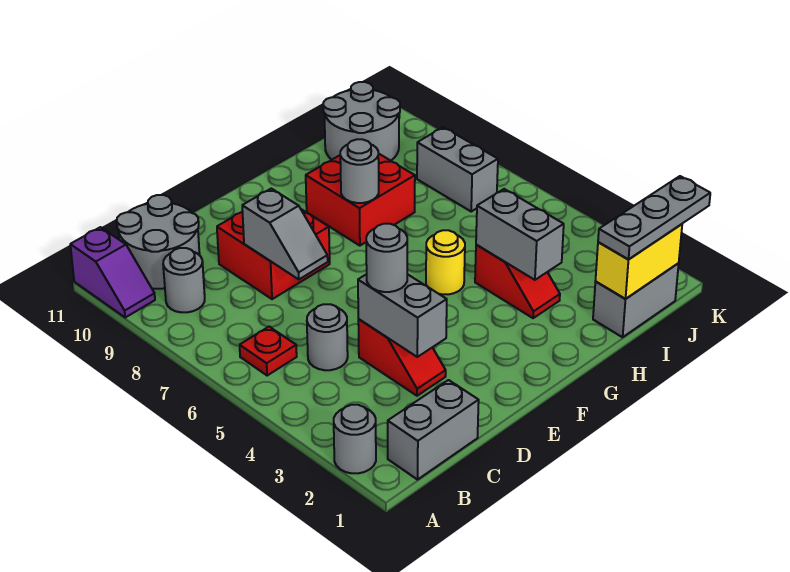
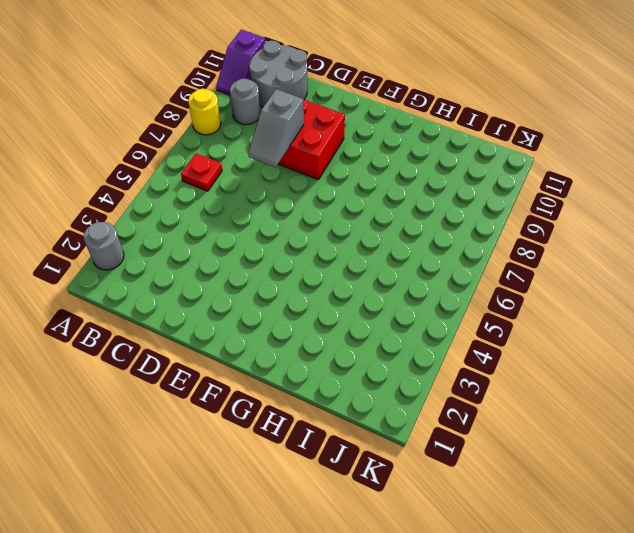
yellow 1x1 round brick [188,89,221,135] -> yellow 1x1 round brick moved to [426,230,465,294]
none -> grey 1x2 brick [388,380,479,480]
none -> grey 1x1 round brick [307,304,348,370]
none -> red 1x2 slope [358,319,446,396]

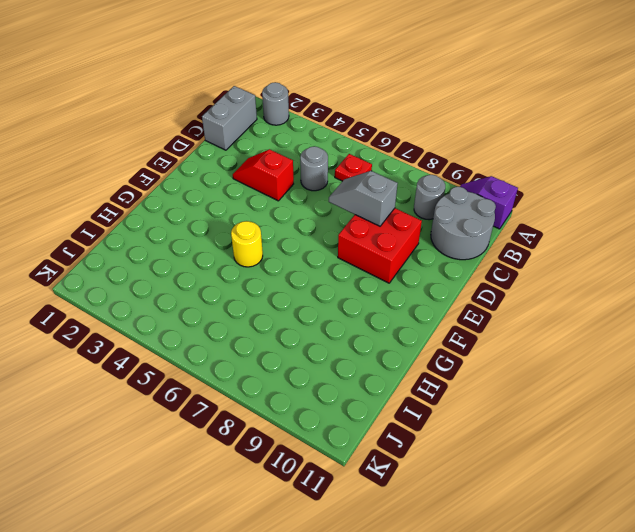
none -> red 2x2 brick [306,153,415,246]
none -> red 1x2 slope [475,245,560,318]
none -> grey 1x2 brick [593,263,679,337]

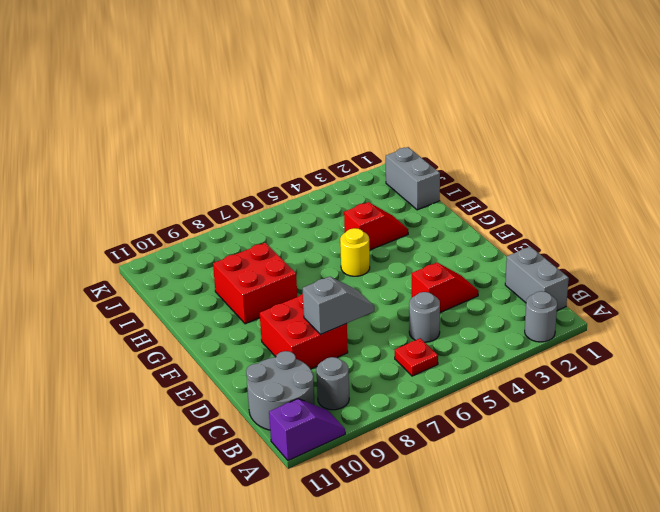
none -> grey 2x2 round brick [323,82,400,161]
none -> grey 1x2 brick [417,127,498,211]
none -> grey 1x2 brick [358,274,447,357]

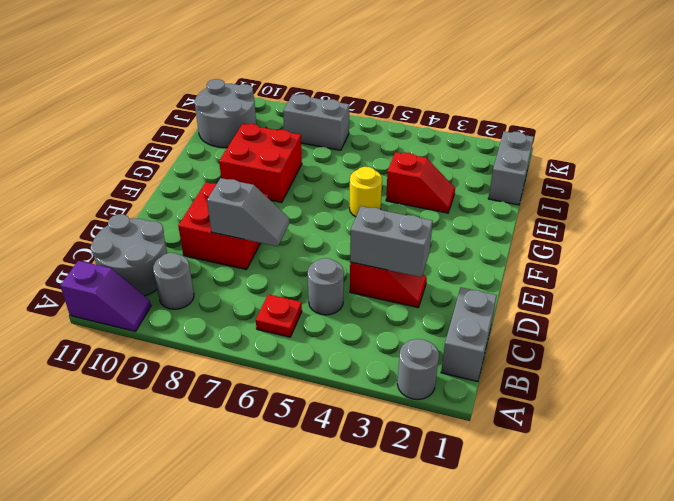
none -> grey 1x1 round brick [340,139,379,203]
none -> grey 1x2 brick [476,189,564,280]
none -> yellow 1x2 brick [596,224,682,299]

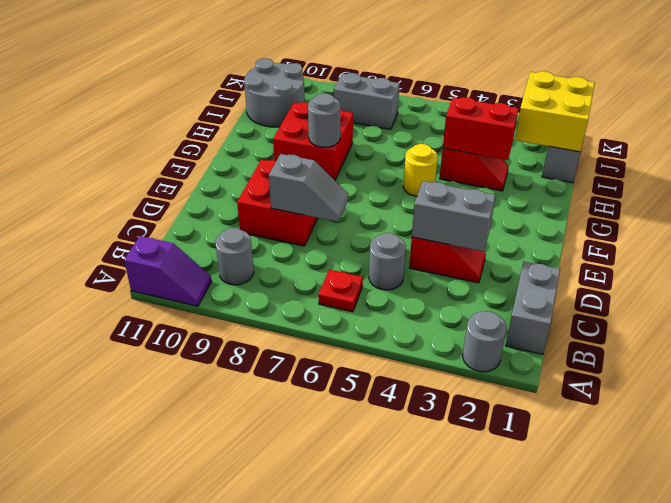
red 1x2 brick [443,97,518,160] -> grey 1x2 brick [476,189,564,280]
yellow 2x2 brick [515,71,595,152] -> yellow 1x2 brick [596,224,682,299]
none -> grey 2x2 round brick [117,195,200,289]
none -> grey 1x1 round brick [366,224,407,292]
none -> grey 1x3 plate [598,176,710,260]

